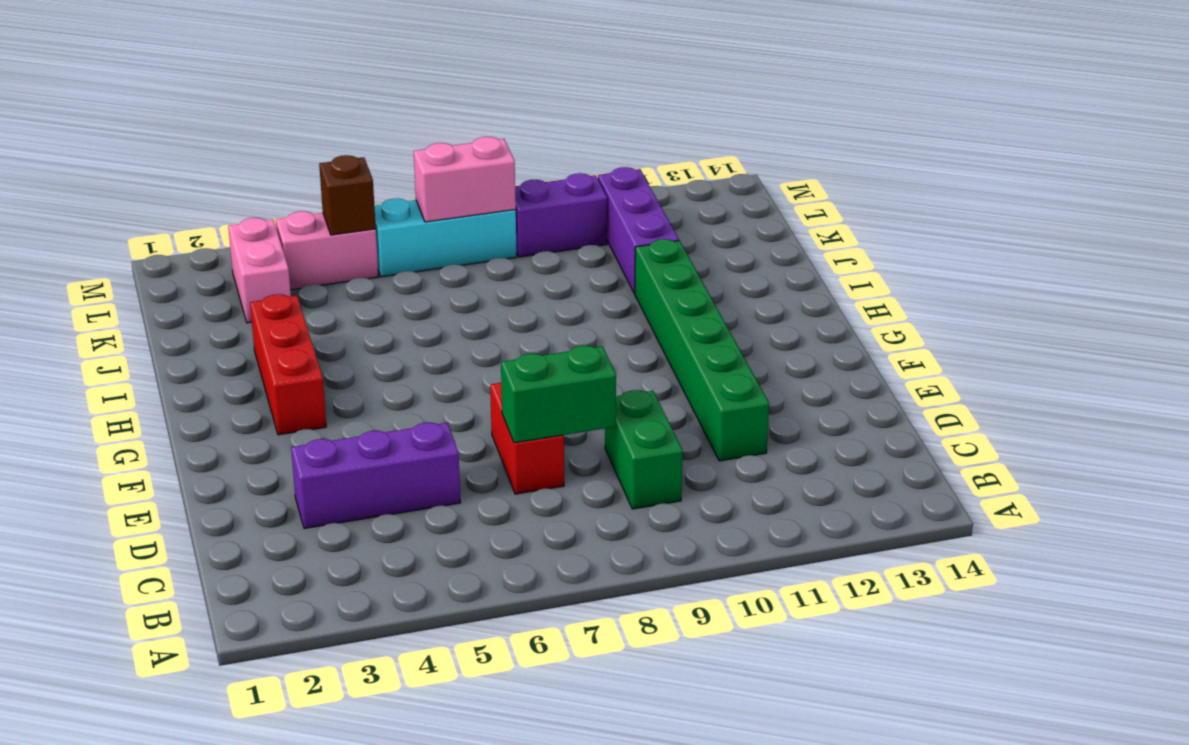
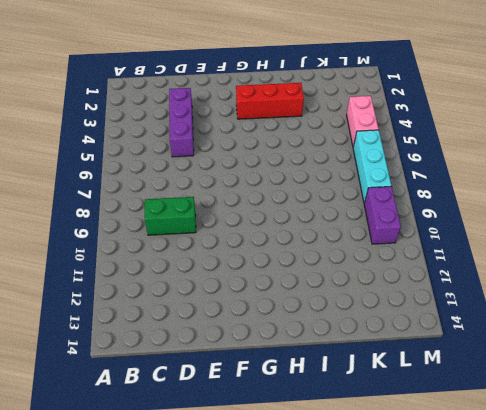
none -> red 1x2 brick [490,383,564,494]
none -> green 1x6 brick [635,239,769,461]
none -> purple 1x3 brick [598,167,679,294]

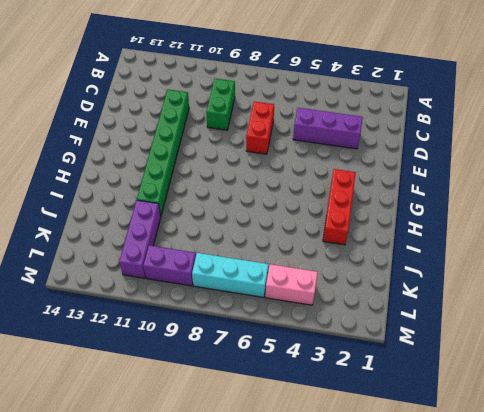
none -> pink 1x2 brick [228,218,291,323]
none -> green 1x2 brick [501,346,616,443]
none -> brown 1x1 brick [319,155,376,235]

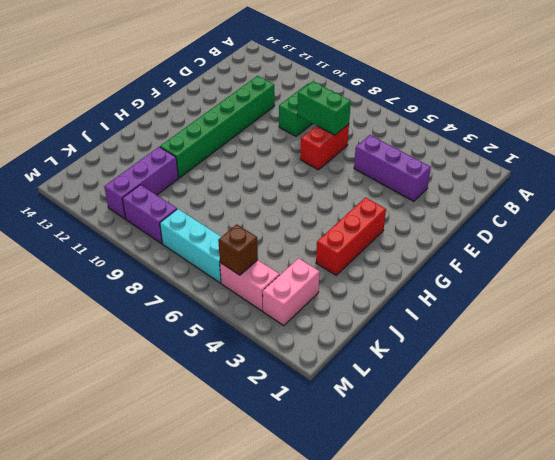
none -> pink 1x2 brick [414,137,516,222]

